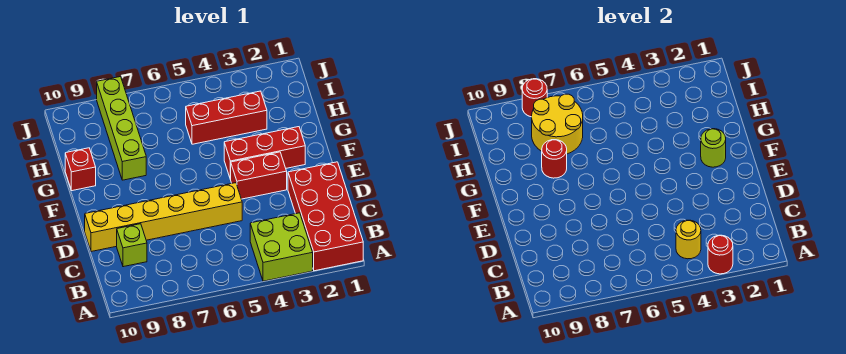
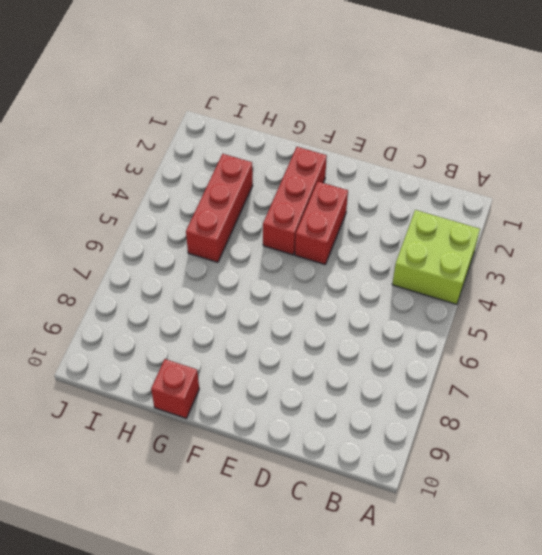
none -> red 2x4 brick [288,162,363,271]
none -> lime 1x1 brick [117,224,147,267]
none -> yellow 1x6 brick [85,183,242,252]

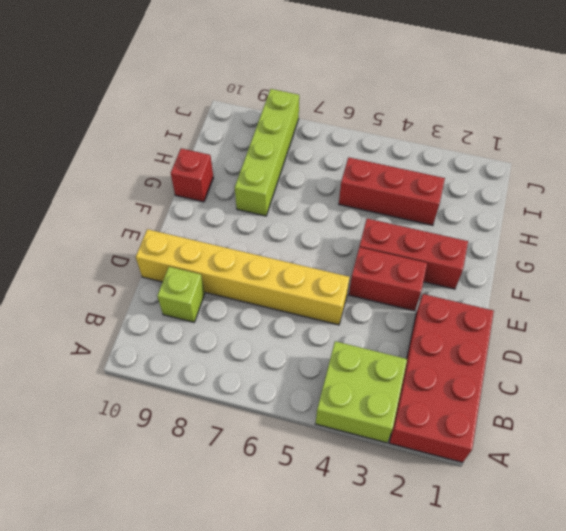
none -> red 1x1 round brick [708,235,733,274]
none -> yellow 1x1 round brick [676,220,701,259]
none -> lime 1x1 round brick [701,129,726,167]

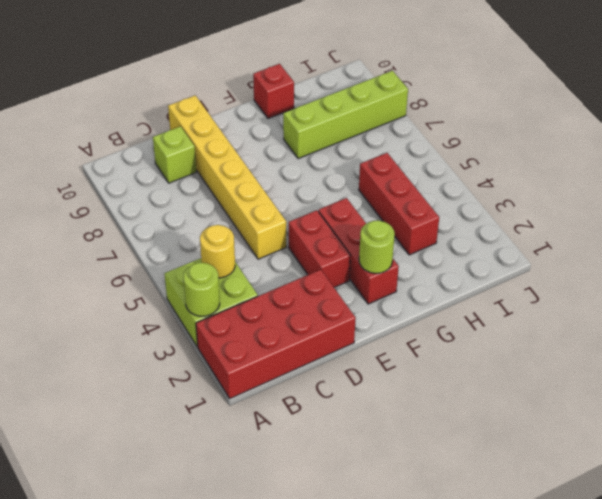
lime 1x1 round brick [183,263,220,316] -> red 1x1 round brick [708,235,733,274]
none -> red 1x1 round brick [542,140,567,178]
none -> yellow 2x2 round brick [532,94,583,154]
none -> red 1x1 round brick [522,79,547,117]

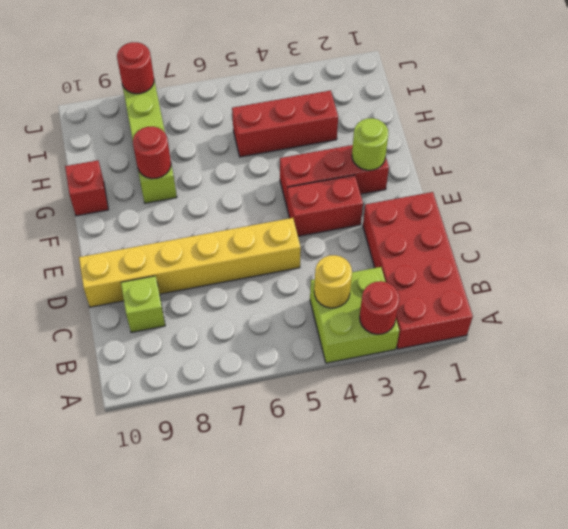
none -> yellow 2x2 round brick [532,94,583,154]

